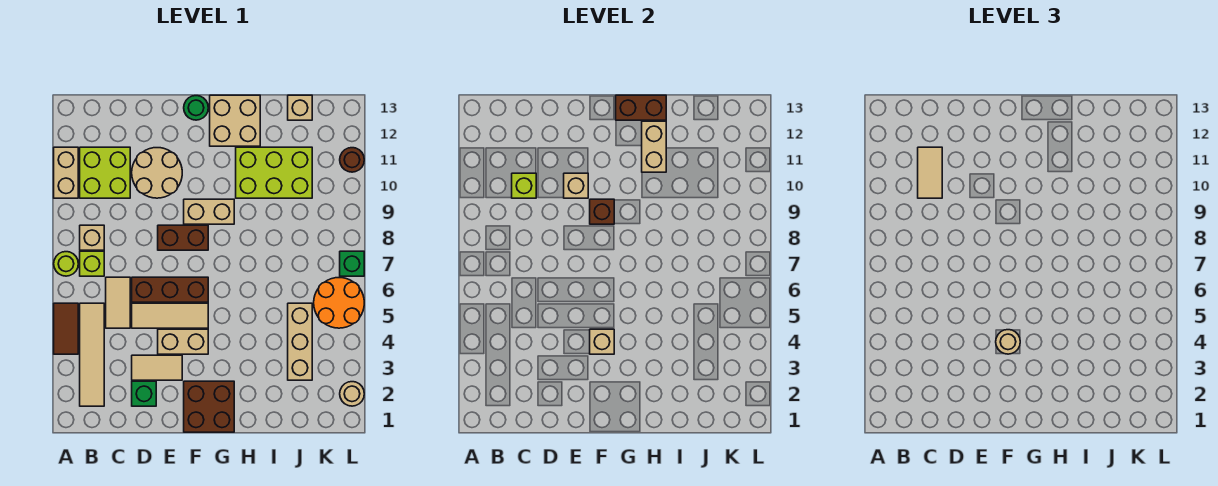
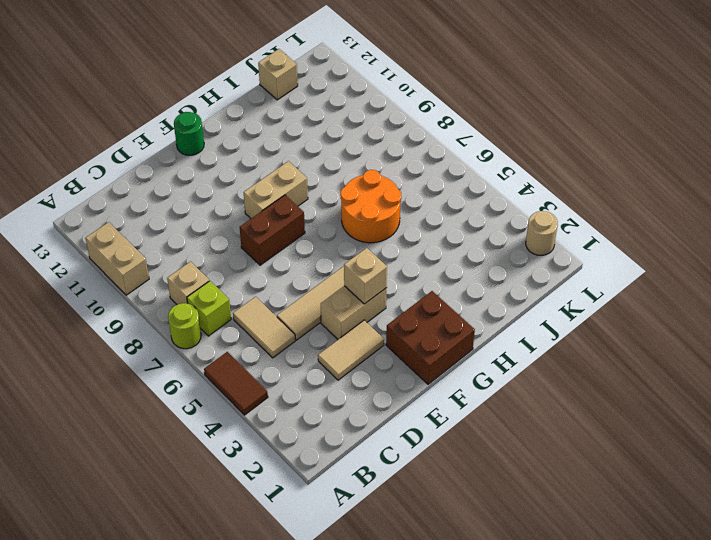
orange 2x2 round brick [340,170,401,243] -> orange 2x2 round brick moved to [314,278,364,328]
none -> tan 1x4 tile [80,303,104,406]
none -> lime 2x2 brick [80,147,130,198]
none -> green 1x1 brick [132,381,156,406]
none -> brown 1x3 brick [132,277,208,302]

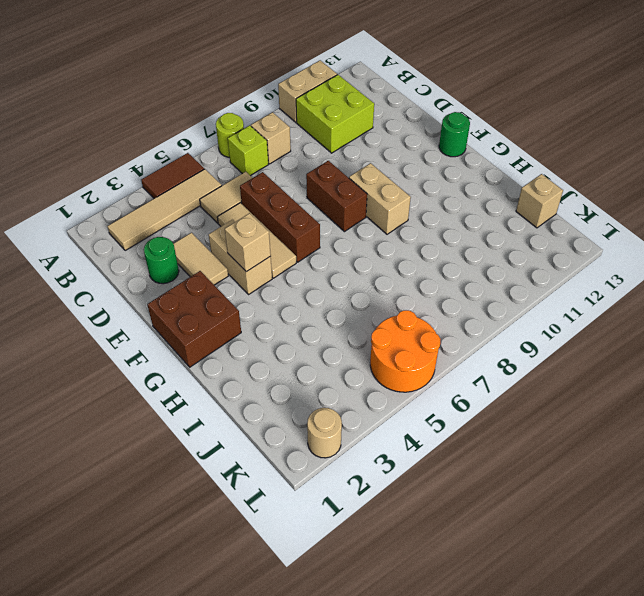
green 1x1 round brick [144,237,179,284] -> green 1x1 brick [132,381,156,406]
none -> tan 2x2 round brick [132,148,182,198]
none -> tan 2x2 brick [210,95,260,146]
none -> lime 2x3 brick [236,147,312,198]
none -> tan 1x3 brick [288,303,312,380]

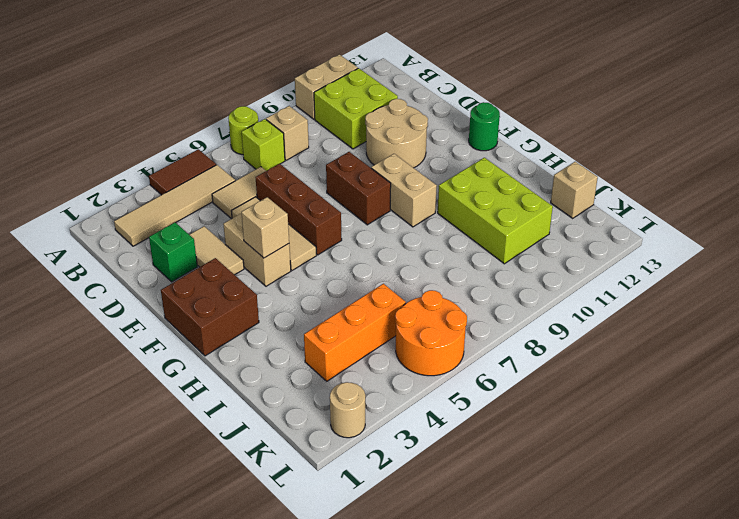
orange 1x3 brick [304,284,406,381] -> tan 1x3 brick [288,303,312,380]
none -> tan 2x2 brick [210,95,260,146]
none -> green 1x1 brick [340,251,364,276]
none -> brown 1x1 round brick [340,148,364,172]
none -> lime 1x1 brick [512,173,536,198]

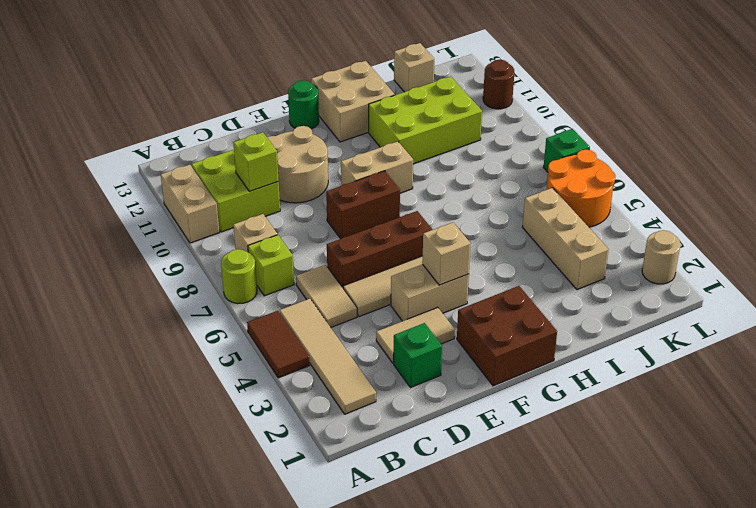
none -> tan 1x1 brick [564,173,588,198]
none -> brown 1x1 brick [590,199,614,224]
none -> brown 1x2 brick [616,95,666,120]
none -> tan 1x2 brick [642,121,666,172]

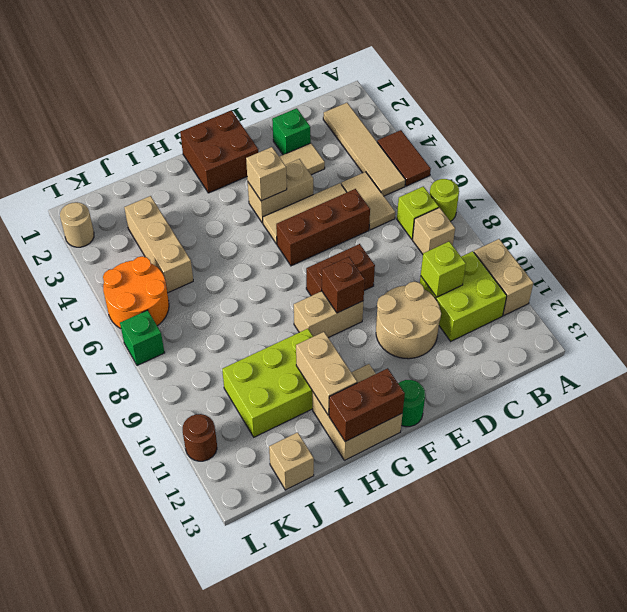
none -> tan 1x1 brick [564,173,588,198]
none -> tan 1x2 tile [918,147,942,198]
none -> tan 1x1 round brick [996,330,1020,354]

